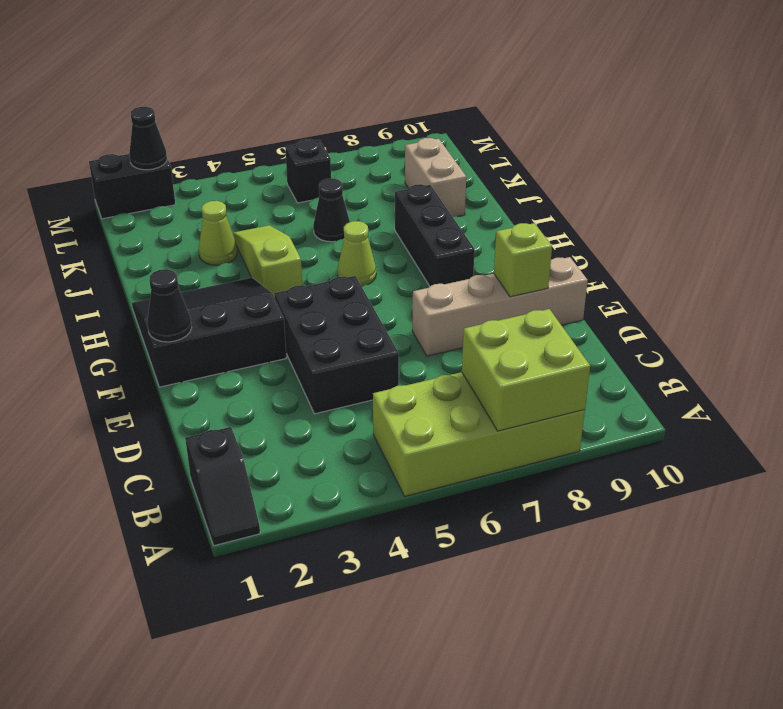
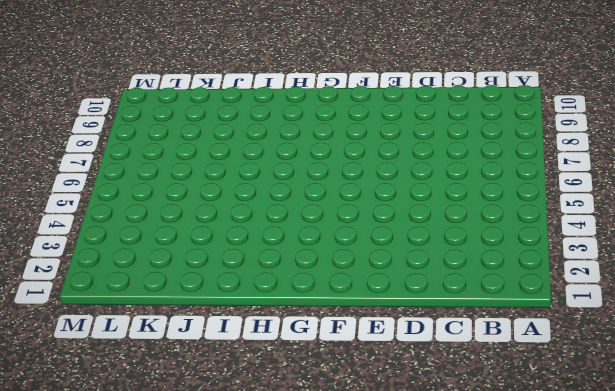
none -> black 1x2 slope [185,427,260,546]
none -> lime 2x4 brick [373,372,585,496]
none -> black 2x3 brick [274,276,399,414]

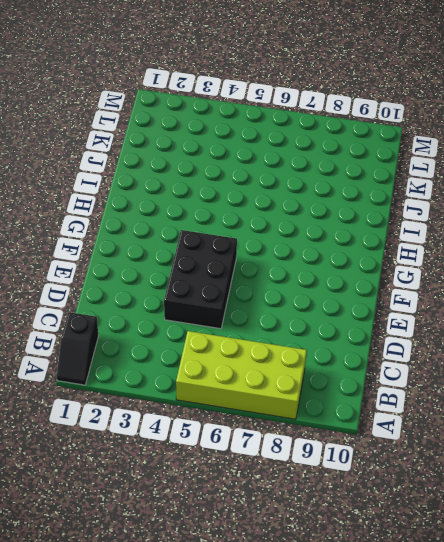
none -> tan 1x4 brick [412,257,588,356]
none -> black 3x3 slope [132,278,286,387]
none -> black 1x3 brick [395,184,475,286]

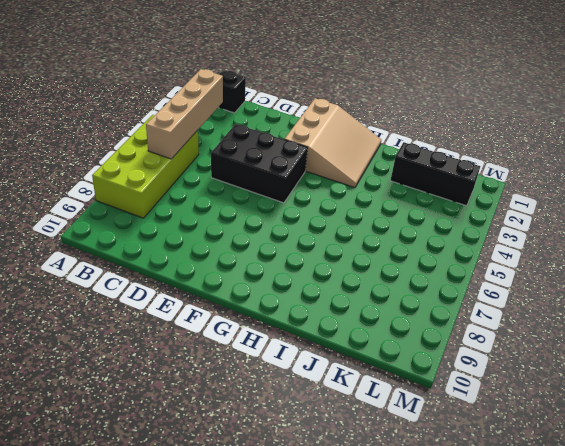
tan 1x4 brick [146,69,223,159] -> tan 1x4 brick moved to [412,257,588,356]
tan 3x3 slope [284,98,381,188] -> black 3x3 slope [132,278,286,387]
black 1x3 brick [390,142,480,206] -> black 1x3 brick moved to [395,184,475,286]
none -> lime 1x3 slope [233,225,302,298]
none -> lime 1x1 cone [337,221,376,286]
none -> lime 1x1 cone [199,201,237,265]

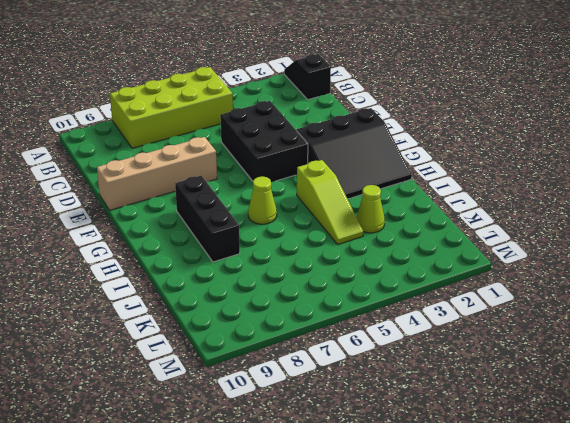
none -> black 1x1 cone [313,178,350,242]
none -> tan 1x2 brick [405,138,466,217]
none -> black 1x1 brick [285,139,331,203]

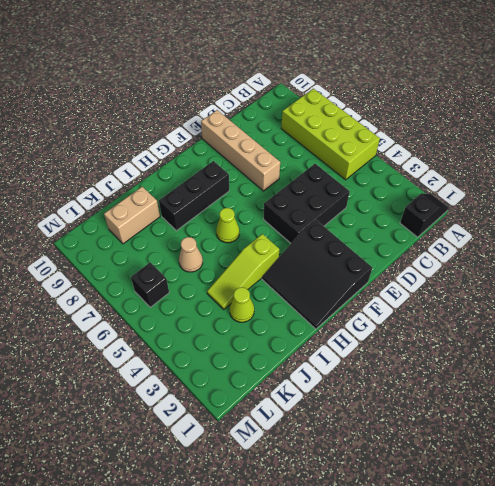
tan 1x1 cone [179,237,203,272] -> black 1x1 cone [313,178,350,242]
none -> black 1x2 brick [89,154,175,219]
none -> lime 2x2 brick [462,309,590,431]
none -> lime 1x1 brick [494,223,552,297]

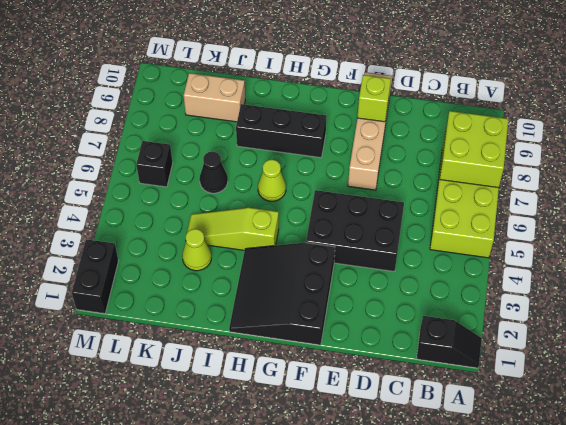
none -> black 1x1 cone [147,269,192,342]
none -> black 1x1 cone [129,107,167,170]

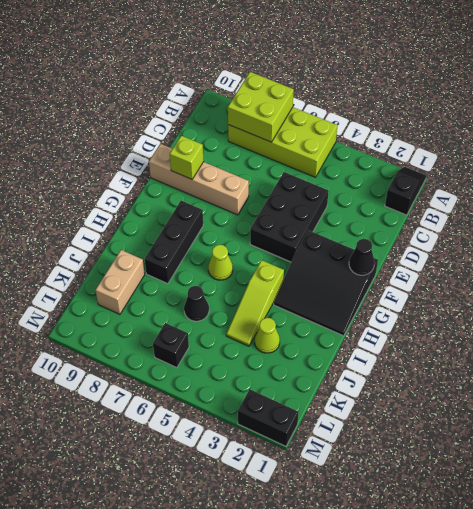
none -> black 1x1 cone [129,107,167,170]

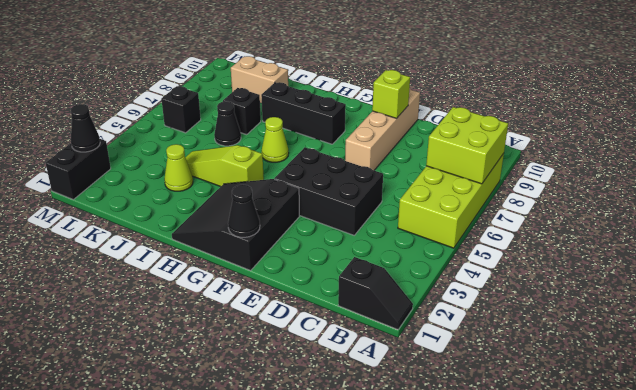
black 1x1 brick [223,88,261,135] -> none

